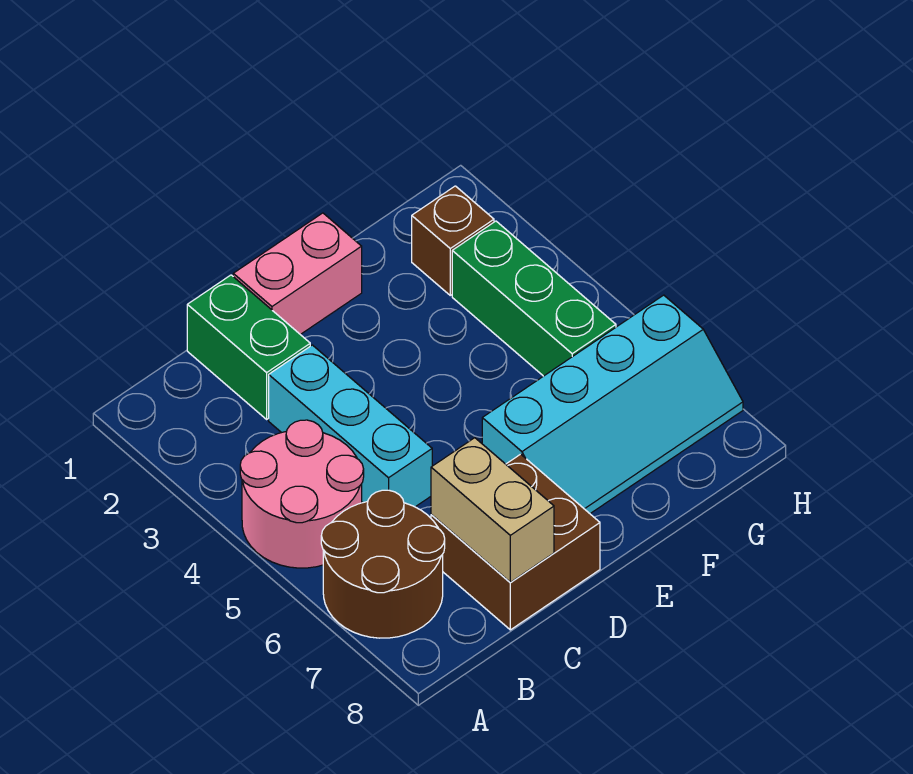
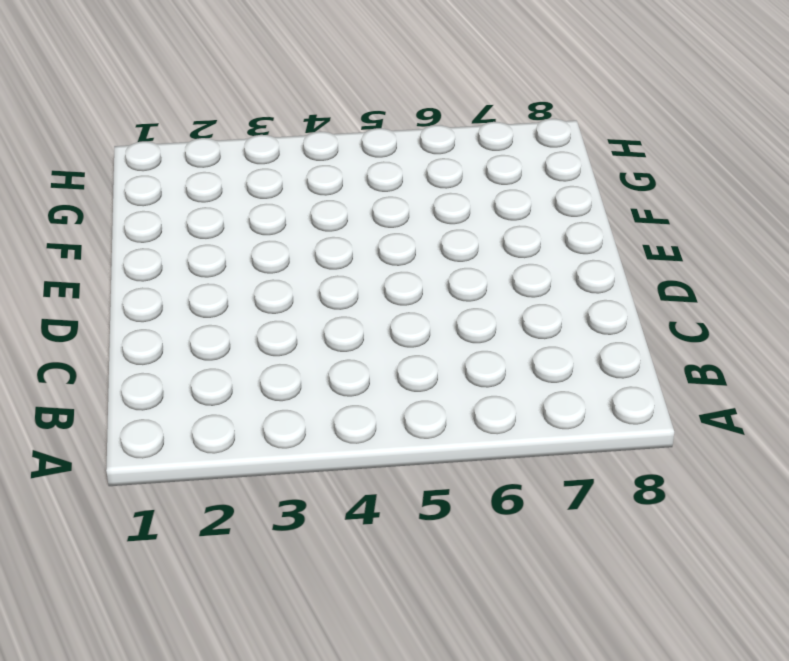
none -> pink 2x2 round brick [240,420,364,568]
none -> brown 2x2 round brick [321,490,445,638]

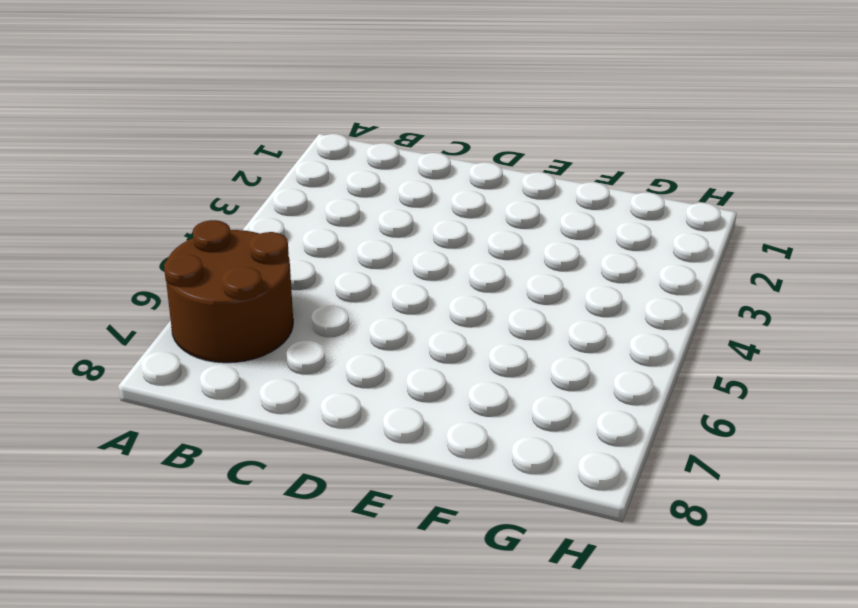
none -> pink 2x2 round brick [240,420,364,568]
none -> green 1x2 brick [187,275,310,419]

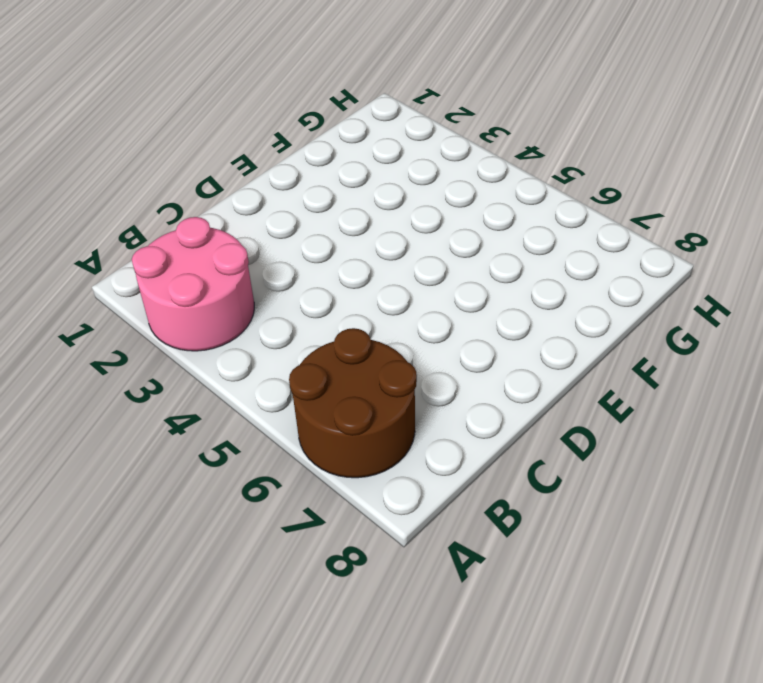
pink 2x2 round brick [132,217,254,351] -> pink 2x2 round brick moved to [240,420,364,568]
none -> green 1x2 brick [187,275,310,419]
none -> cyan 1x3 brick [269,345,432,507]

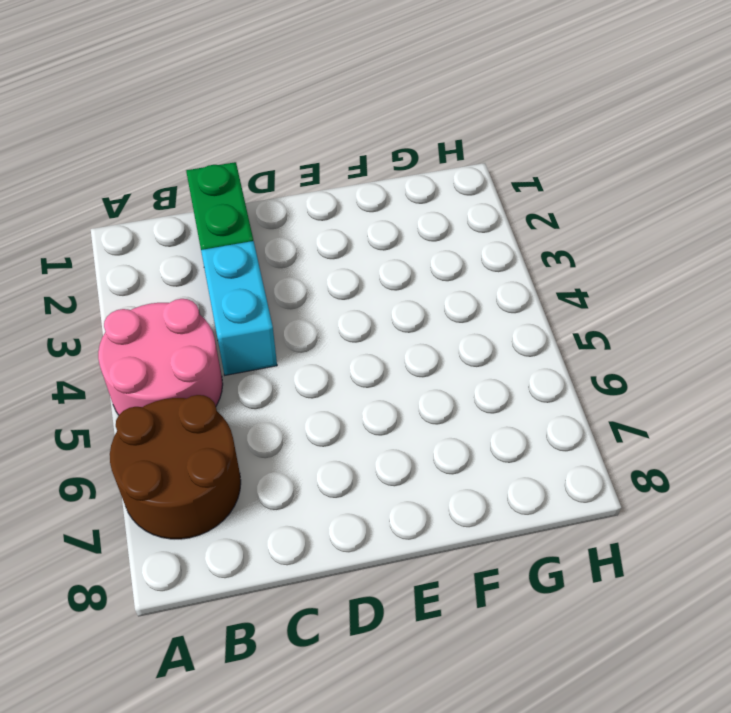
cyan 1x2 brick [201,241,277,375] -> cyan 1x3 brick [269,345,432,507]
none -> brown 2x2 brick [431,454,600,630]
none -> pink 1x2 brick [233,213,362,334]

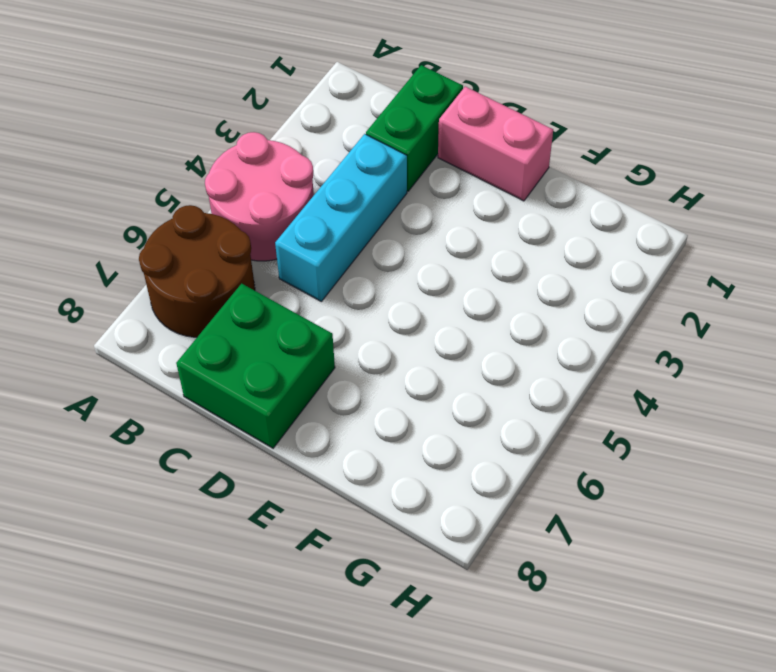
green 2x2 brick [176,284,335,448] -> brown 2x2 brick [431,454,600,630]
none -> cyan 2x4 slope [482,295,743,514]
none -> brown 1x1 brick [412,186,494,295]

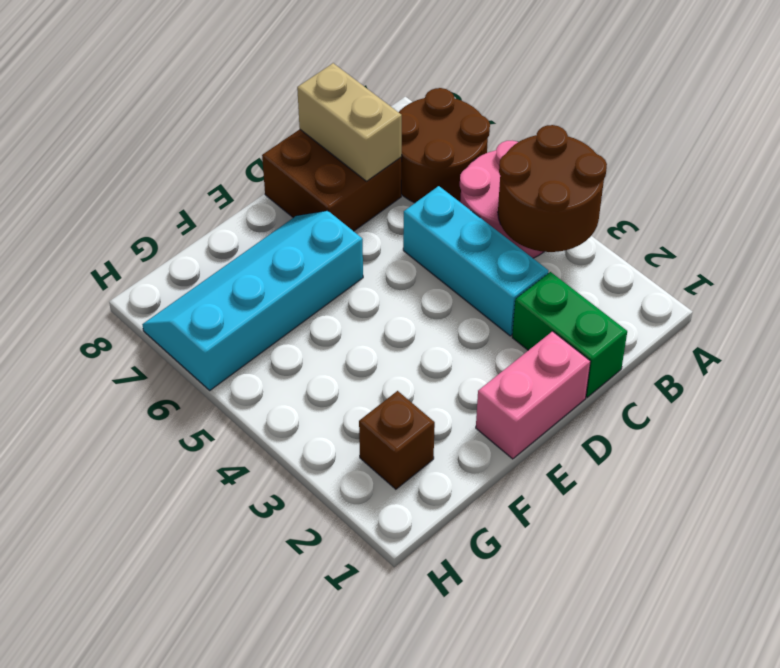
brown 2x2 round brick [498,125,607,252] -> none
none -> green 1x3 brick [452,221,616,376]

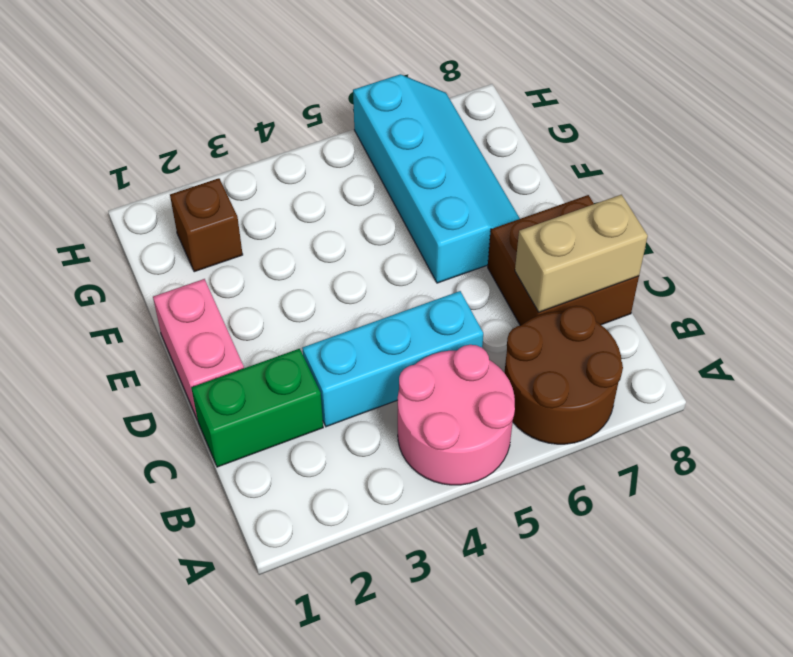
none -> green 1x3 brick [452,221,616,376]

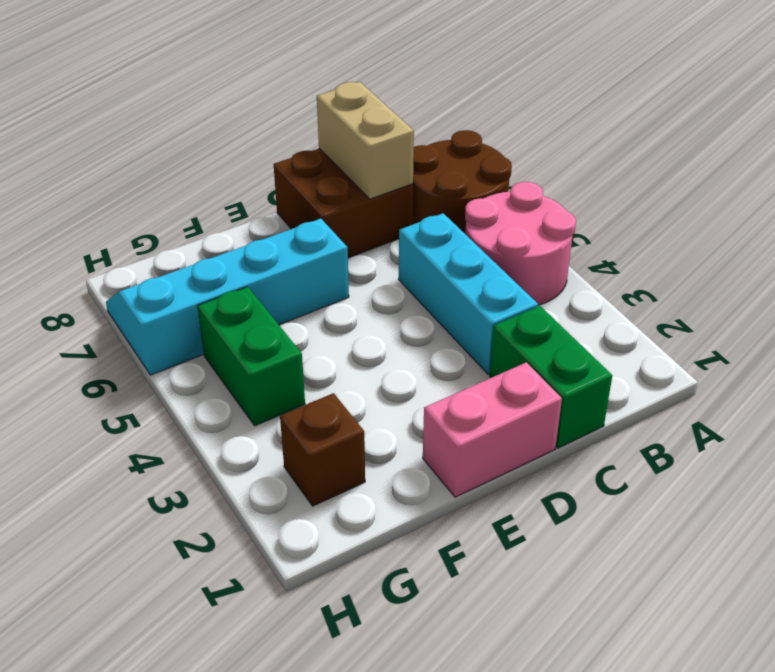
green 1x2 brick [198,287,305,426] -> green 1x3 brick [452,221,616,376]

